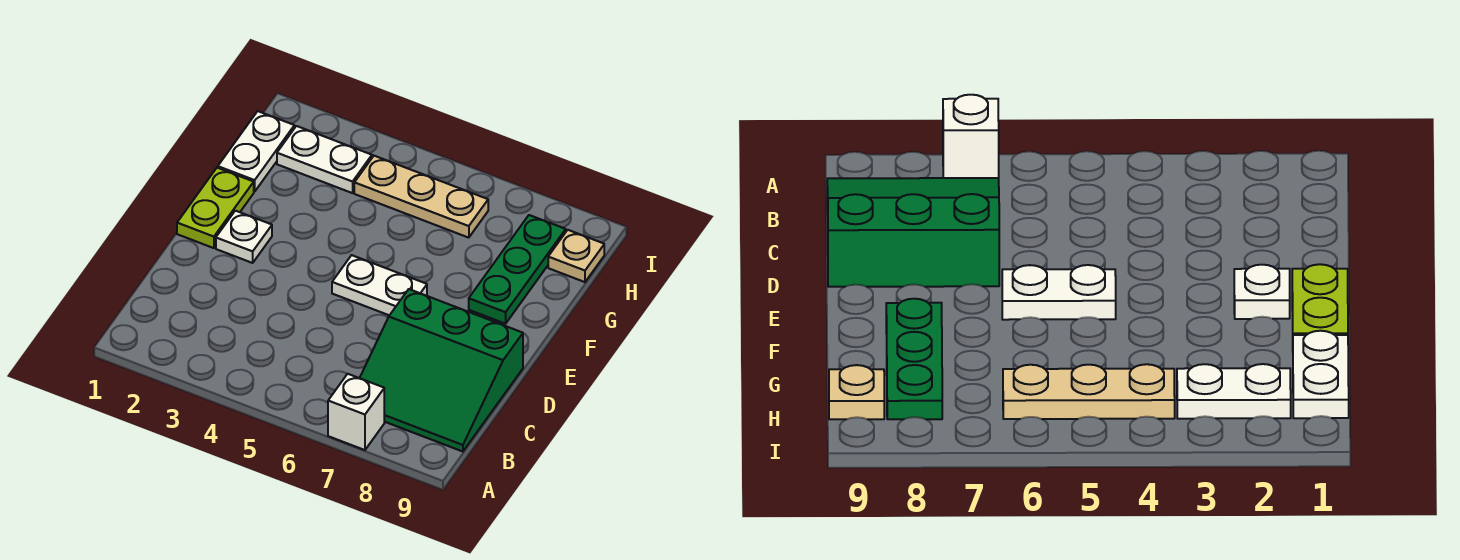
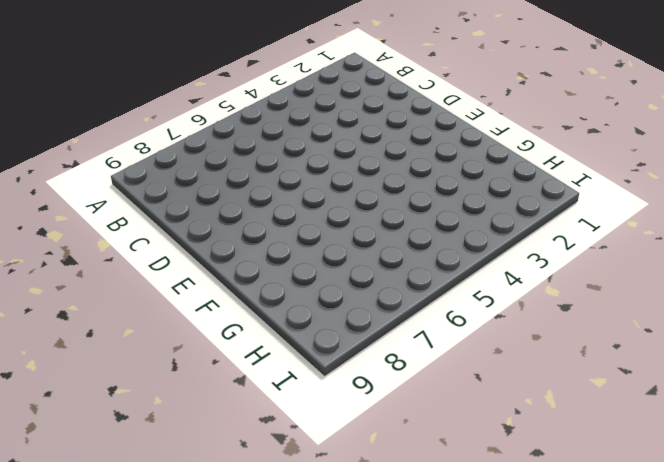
none -> white 1x1 brick [328,374,384,450]
none -> green 3x3 slope [360,289,523,452]

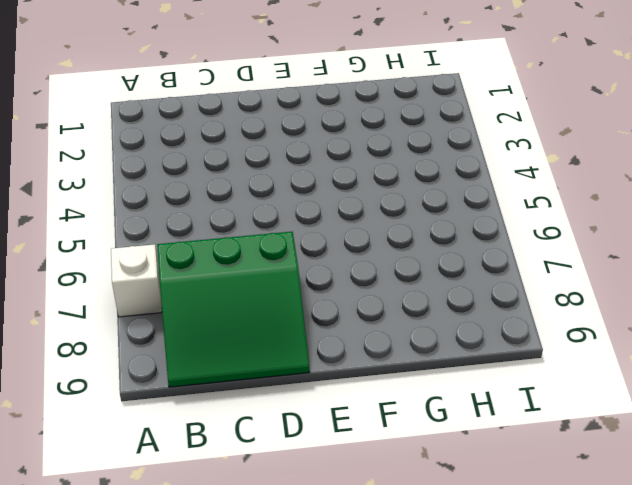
green 3x3 slope [157,232,309,387] -> green 3x3 slope turned to [360,289,523,452]
none -> lime 1x2 plate [177,168,254,248]
none -> white 1x1 plate [216,211,272,263]

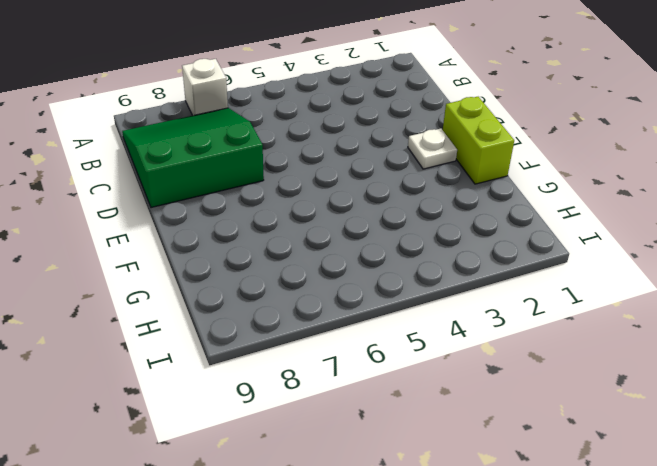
lime 1x2 brick [443,97,514,184] -> lime 1x2 plate [177,168,254,248]
none -> white 1x2 plate [332,255,427,315]
none -> green 1x3 plate [469,215,566,324]

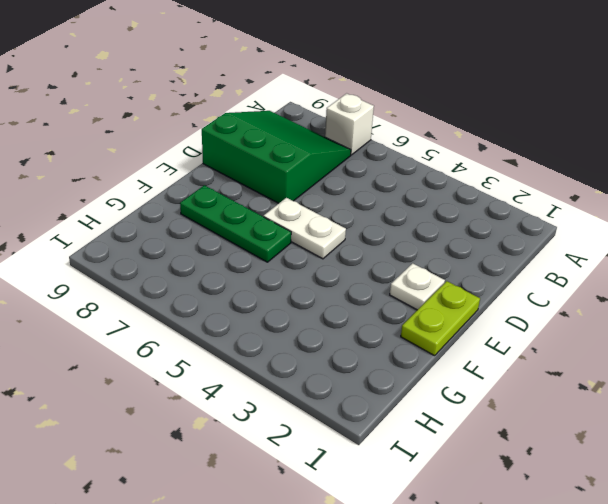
green 1x3 plate [180,185,291,262] -> green 1x3 plate turned to [469,215,566,324]
none -> white 1x2 plate [218,111,294,192]
none -> white 1x2 plate [277,126,372,193]

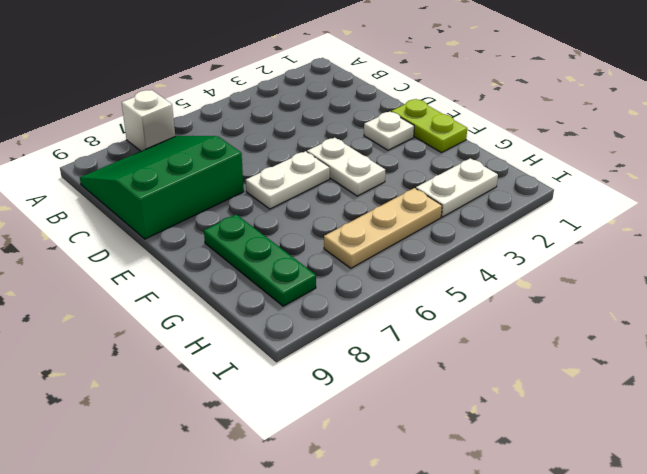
white 1x2 plate [307,138,385,196] -> white 1x2 plate moved to [218,111,294,192]
none -> tan 1x1 plate [548,230,604,282]

